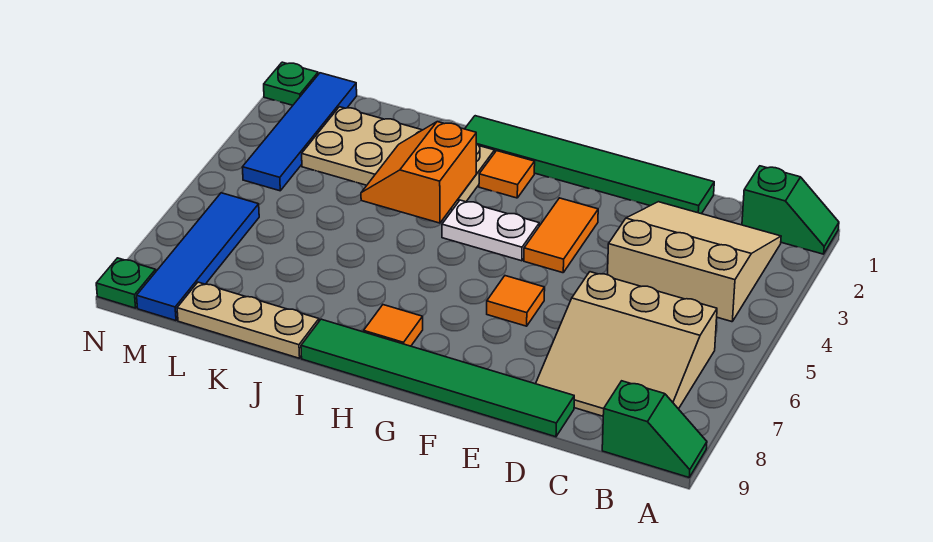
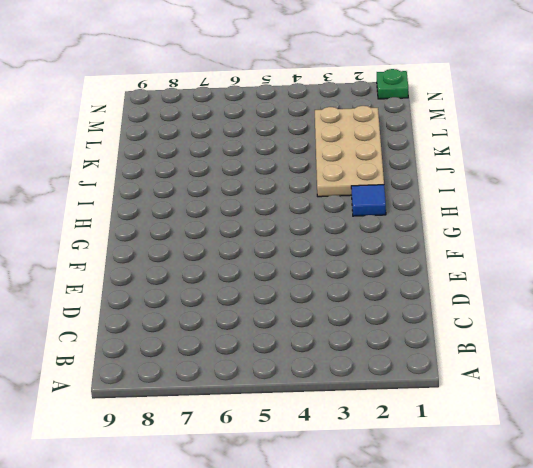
blue 1x1 tile [351,185,386,216] -> orange 1x1 tile [479,151,535,198]
none -> green 1x2 slope [742,166,839,254]
none -> green 1x2 slope [602,381,707,477]
none -> tan 3x3 slope [607,202,781,322]

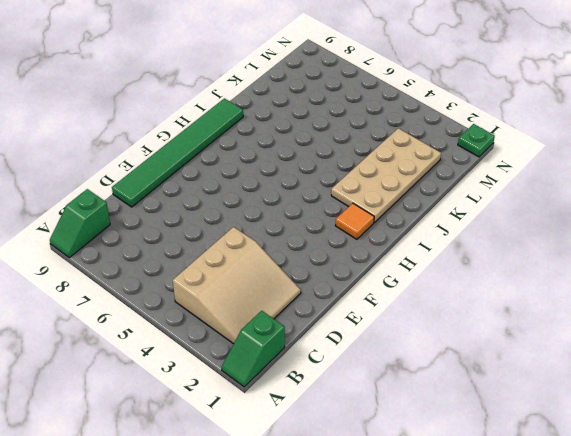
none -> tan 3x3 slope [536,272,717,416]
none -> green 1x6 tile [465,116,714,214]
none -> orange 1x2 tile [524,198,598,273]

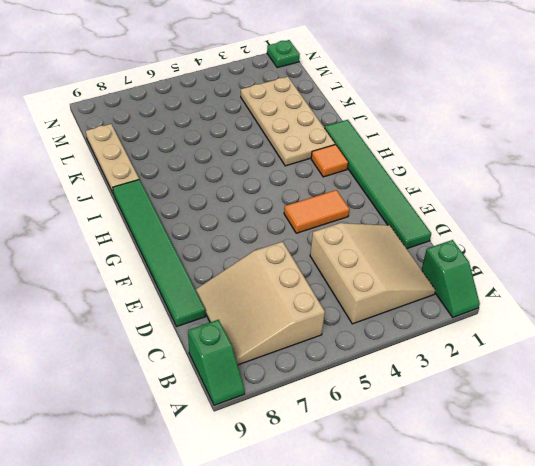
none -> orange 1x1 tile [487,276,545,326]
none -> white 1x2 plate [442,200,539,261]
none -> orange 1x1 tile [364,305,423,346]

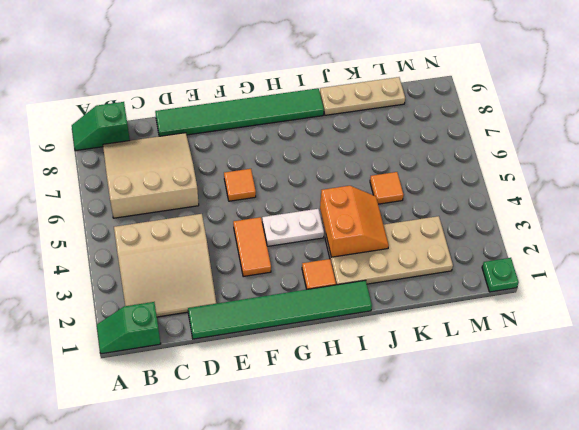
orange 1x1 tile [370,172,403,204] -> orange 1x1 tile moved to [364,305,423,346]
none -> blue 1x4 tile [242,73,357,191]
none -> blue 1x4 tile [137,193,259,321]
none -> green 1x1 plate [96,258,156,308]

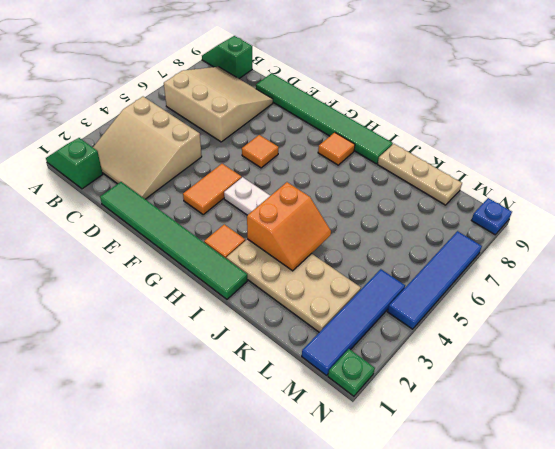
blue 1x4 tile [387,231,482,329] -> blue 1x4 tile moved to [137,193,259,321]
blue 1x1 plate [471,198,512,235] -> green 1x1 plate [96,258,156,308]

